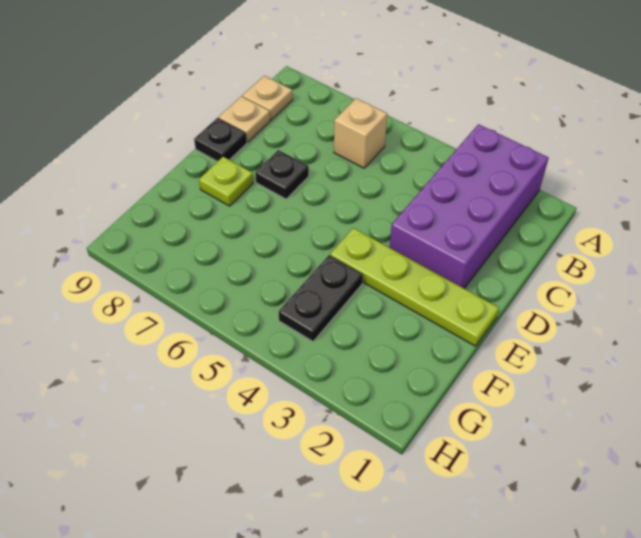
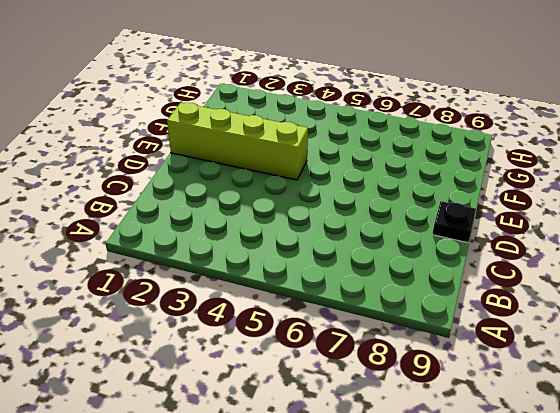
lime 1x4 brick [167,102,308,180] -> lime 1x4 plate [330,228,499,346]
none -> purple 2x4 brick [389,124,549,288]
none -> tan 1x1 brick [334,98,387,168]

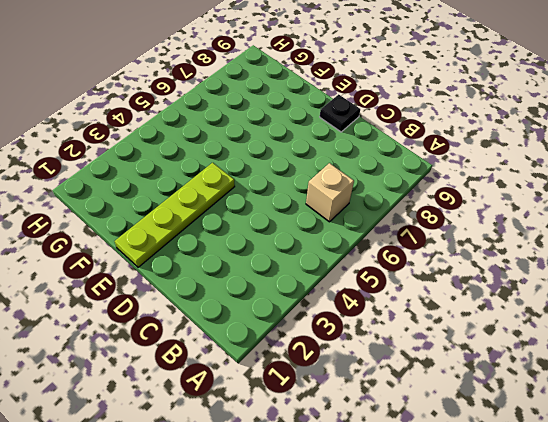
none -> purple 2x4 brick [389,124,549,288]
none -> tan 1x1 plate [243,76,293,120]

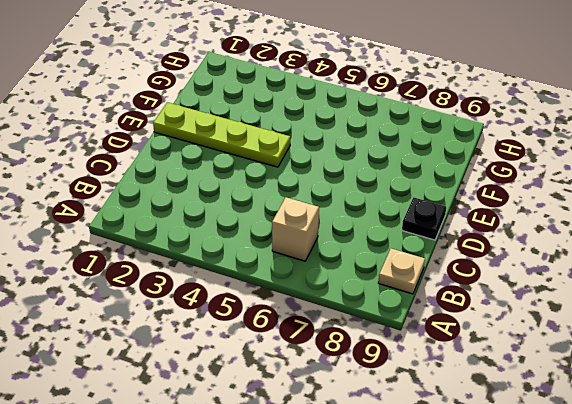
none -> purple 2x4 brick [389,124,549,288]
none -> tan 1x1 plate [219,96,270,142]

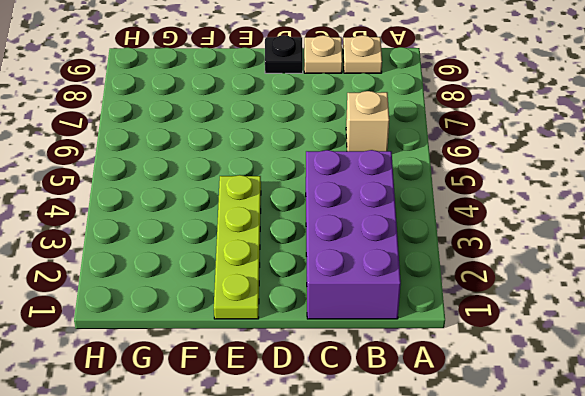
purple 2x4 brick [306,150,401,319] -> purple 2x4 brick turned to [389,124,549,288]
none -> black 1x1 plate [255,150,309,199]
none -> lime 1x1 plate [199,157,253,206]

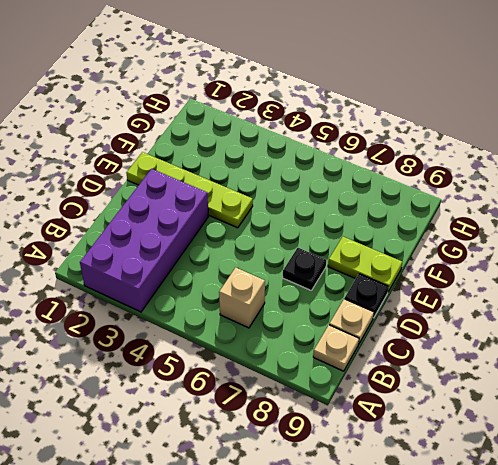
lime 1x2 plate [328,237,402,292] -> lime 1x1 plate [199,157,253,206]
none -> black 1x2 plate [279,255,363,341]

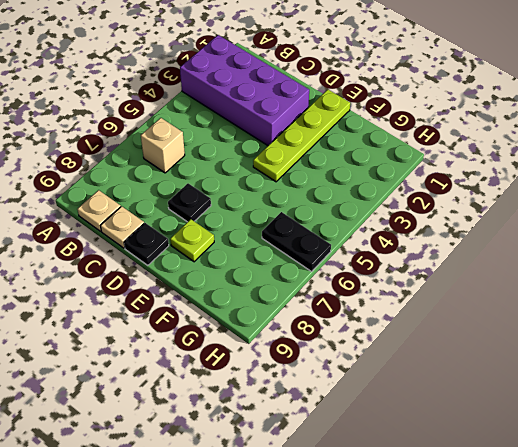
black 1x2 plate [262,212,331,271] -> black 1x2 plate moved to [279,255,363,341]

